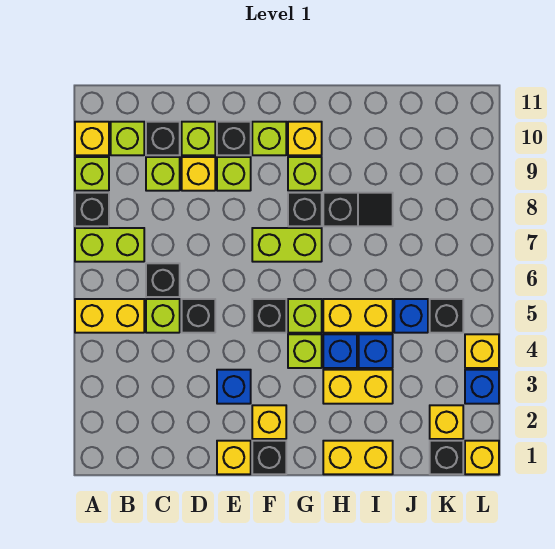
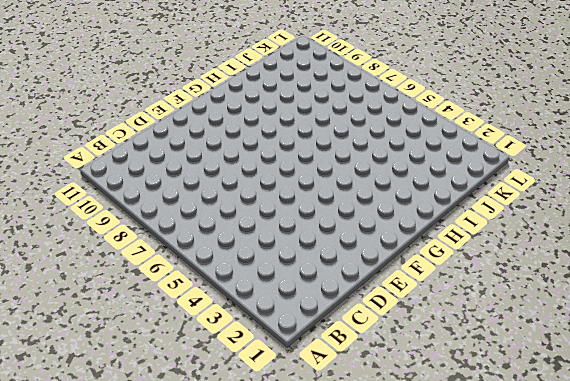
none -> yellow 1x2 brick [75,299,144,333]
none -> lime 1x2 brick [75,228,144,262]
none -> black 1x1 brick [75,193,109,226]
none -> lime 1x1 brick [75,157,109,191]

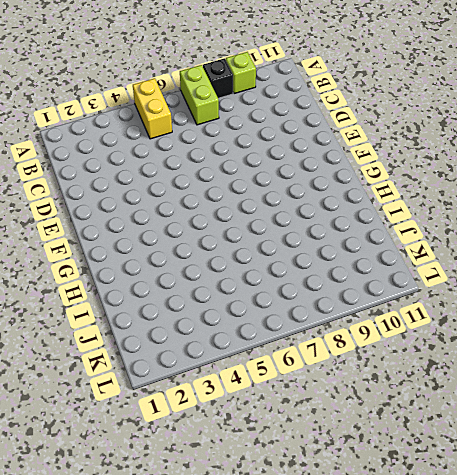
none -> yellow 1x1 brick [75,122,109,155]
none -> lime 1x1 brick [111,122,144,155]
none -> lime 1x1 brick [146,299,180,333]
none -> black 1x1 brick [146,263,180,297]

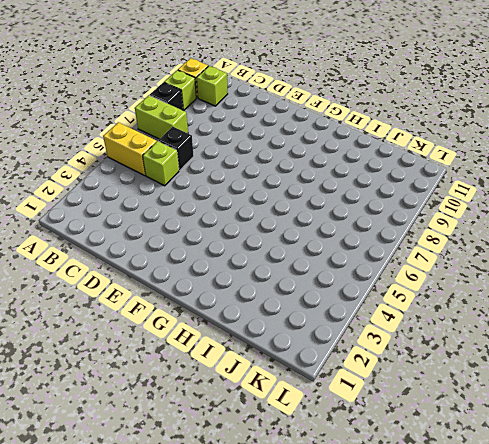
none -> lime 1x1 brick [146,157,180,191]
none -> black 1x1 brick [146,122,180,155]
none -> black 1x1 brick [182,299,215,333]
none -> yellow 1x1 brick [182,157,215,191]

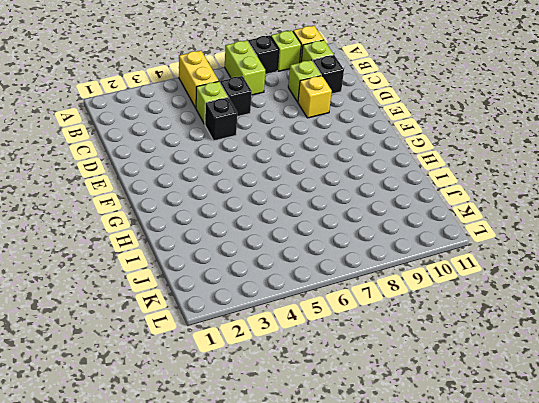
none -> lime 1x1 brick [182,122,215,155]
none -> yellow 1x1 brick [217,441,251,474]
none -> blue 1x1 brick [217,370,251,404]
none -> lime 1x1 brick [217,157,251,191]

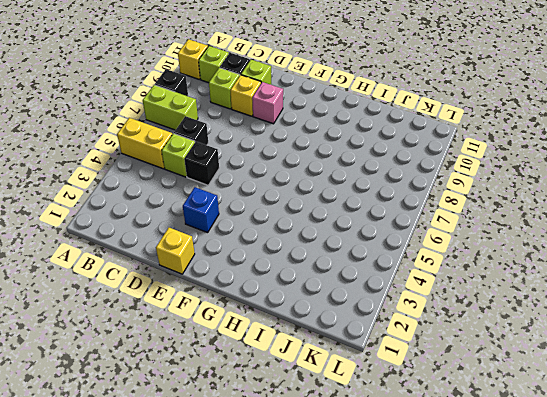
pink 1x1 brick [252,82,283,124] -> lime 1x1 brick [217,157,251,191]
none -> lime 1x1 brick [75,157,109,191]
none -> black 1x1 brick [217,122,251,155]
none -> black 1x1 brick [252,441,286,474]
none -> yellow 1x1 brick [252,405,286,439]

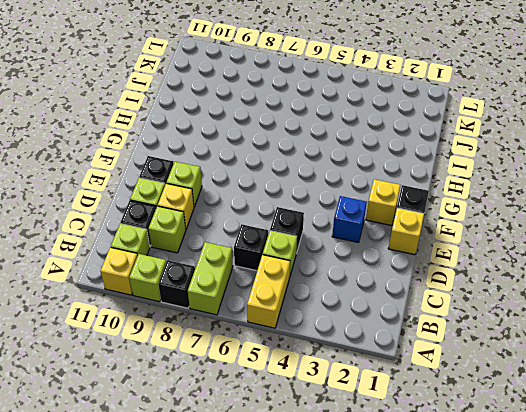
none -> black 1x1 brick [252,299,286,333]
none -> lime 1x2 brick [252,228,322,262]
none -> lime 1x1 brick [252,122,286,155]
none -> lime 1x1 brick [288,334,322,368]

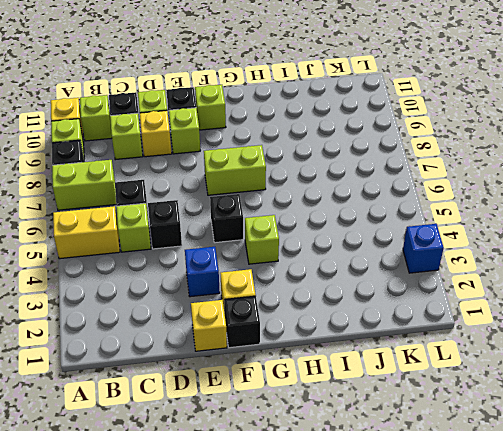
none -> lime 1x1 brick [288,299,322,333]
none -> black 1x1 brick [288,193,322,226]
none -> lime 1x1 brick [288,157,322,191]
none -> yellow 1x1 brick [288,122,322,155]

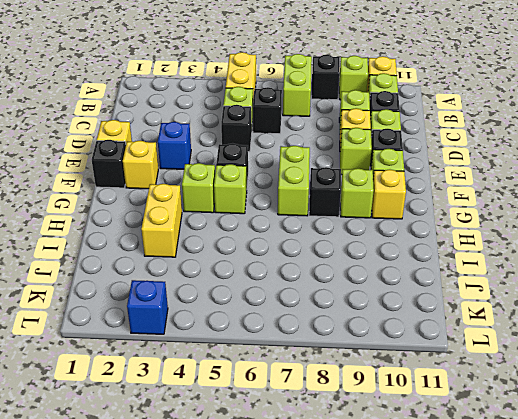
none -> yellow 1x2 brick [323,441,393,474]
none -> blue 1x1 brick [323,334,357,368]
none -> yellow 1x2 brick [323,299,393,333]
none -> black 1x2 slope [323,193,393,226]

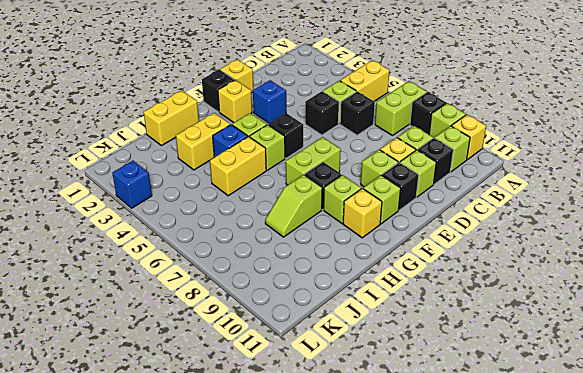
lime 1x2 slope [265,175,322,237] -> black 1x2 slope [323,193,393,226]
none -> blue 1x1 brick [359,334,393,368]
none -> blue 1x1 brick [394,299,428,333]
none -> black 1x1 brick [430,441,463,474]
none -> yellow 1x1 brick [430,405,463,439]

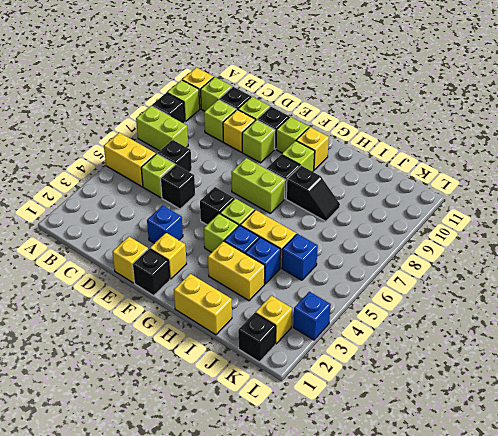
none -> black 1x1 brick [430,299,463,333]
none -> yellow 1x1 brick [465,441,499,474]
none -> yellow 1x1 brick [465,334,499,368]

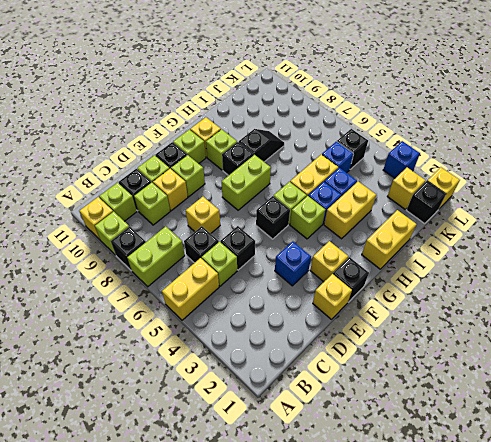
yellow 1x1 brick [186,197,220,234] -> yellow 1x1 brick moved to [465,334,499,368]

